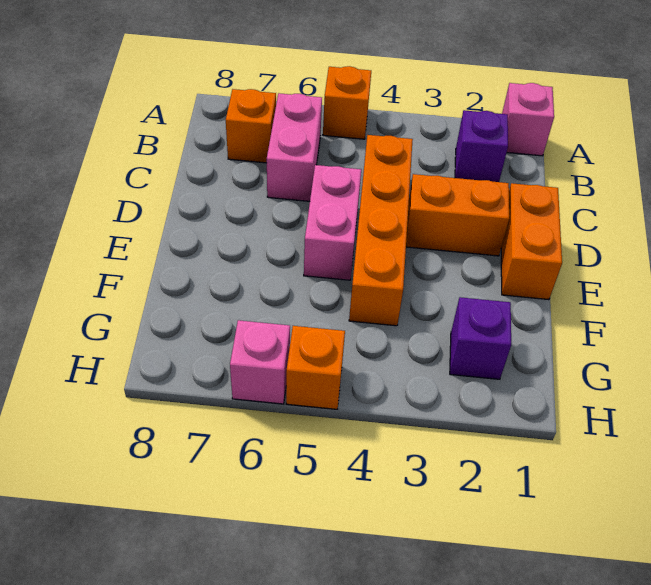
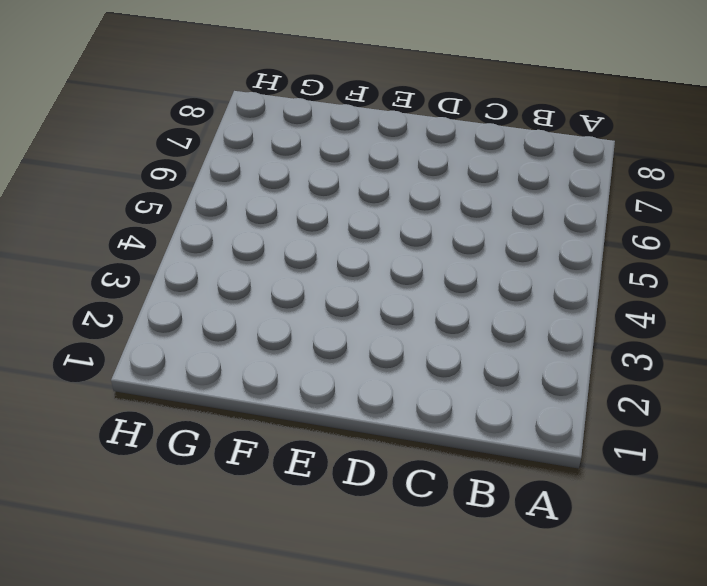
none -> pink 1x1 brick [502,83,554,156]
none -> orange 1x1 brick [323,66,371,139]
none -> purple 1x1 brick [455,110,508,182]

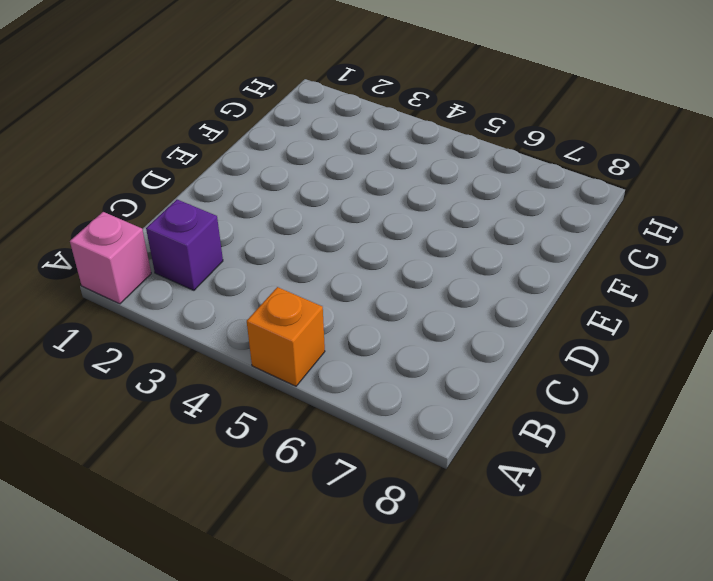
none -> pink 1x2 brick [267,93,322,201]
none -> orange 1x1 brick [226,89,276,163]
none -> orange 1x4 brick [349,135,413,326]

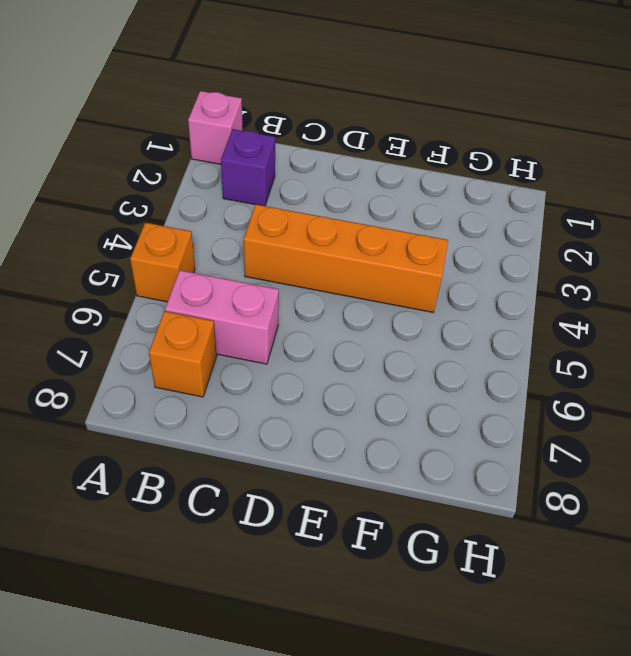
none -> orange 1x2 brick [501,183,562,300]
none -> orange 1x2 brick [406,174,509,256]
none -> pink 1x2 brick [304,165,361,280]

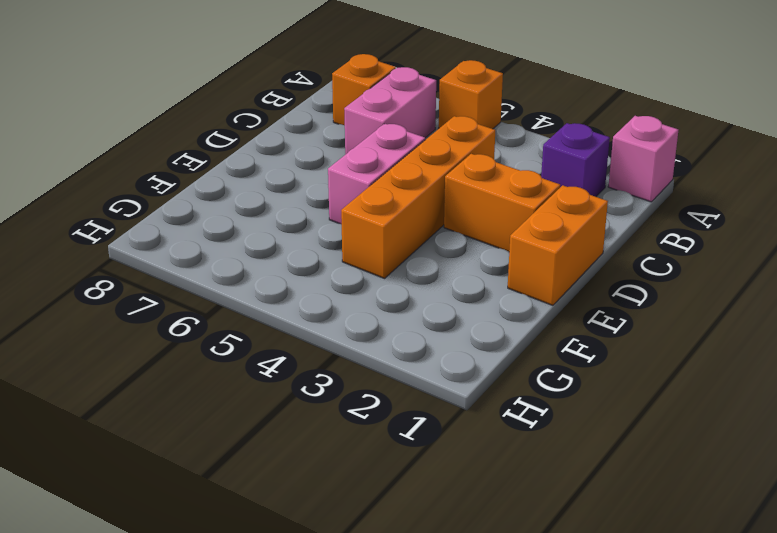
none -> purple 1x1 brick [450,297,511,379]
none -> orange 1x1 brick [286,326,345,409]
none -> pink 1x1 brick [230,320,290,404]

